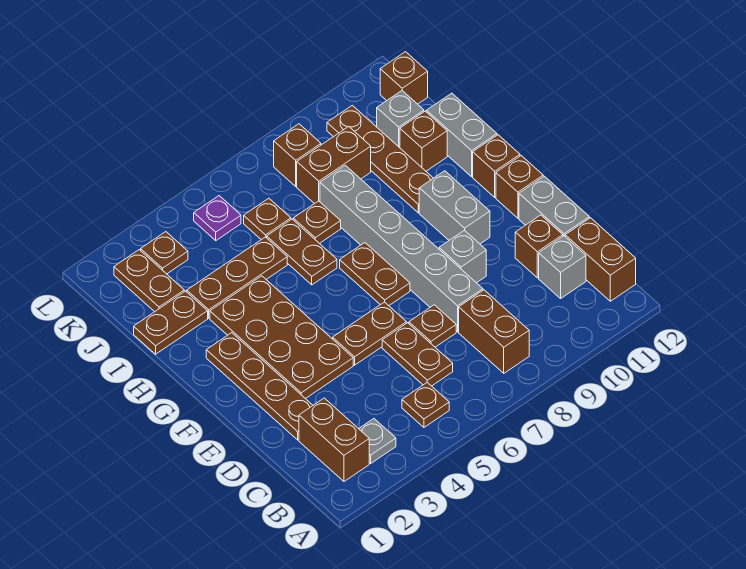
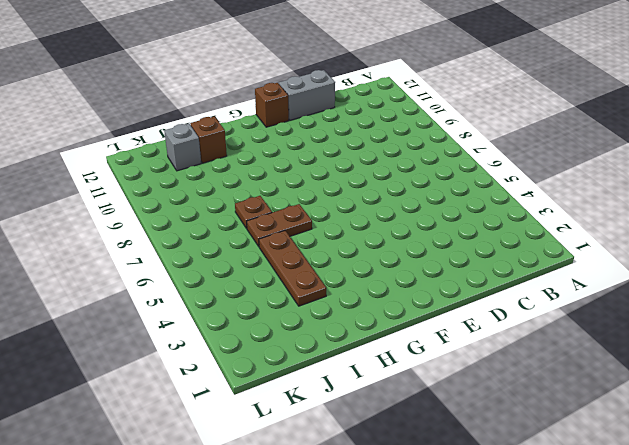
none -> brown 1x2 brick [299,398,369,482]
none -> grey 1x1 plate [359,419,396,463]
none -> brown 1x1 plate [402,382,449,427]
none -> brown 1x2 brick [459,290,529,373]

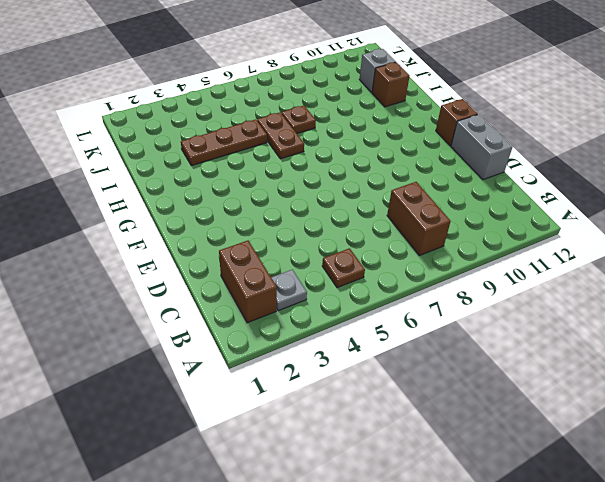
none -> brown 1x2 brick [565,218,636,301]
none -> brown 1x2 plate [382,323,453,386]
none -> grey 1x1 brick [539,236,586,298]
none -> brown 1x4 plate [206,333,313,440]

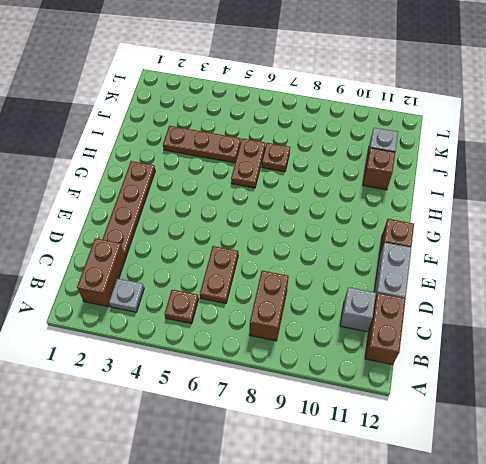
none -> brown 1x1 plate [409,305,456,347]
none -> grey 1x6 brick [320,165,483,332]
none -> brown 1x1 brick [515,215,563,278]
none -> brown 2x4 plate [210,276,353,399]

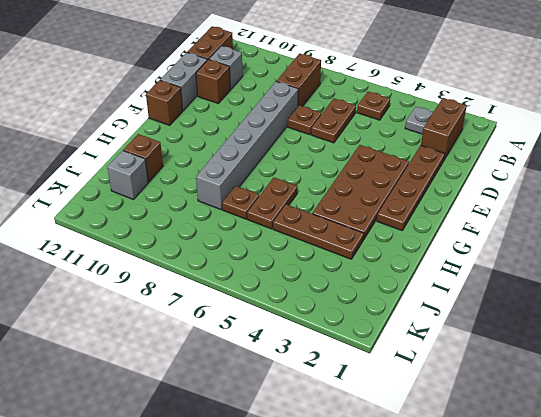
none -> brown 1x2 plate [333,302,407,365]
none -> grey 1x1 brick [439,230,486,283]
none -> brown 1x2 plate [340,243,410,306]
none -> grey 1x2 brick [419,171,490,244]

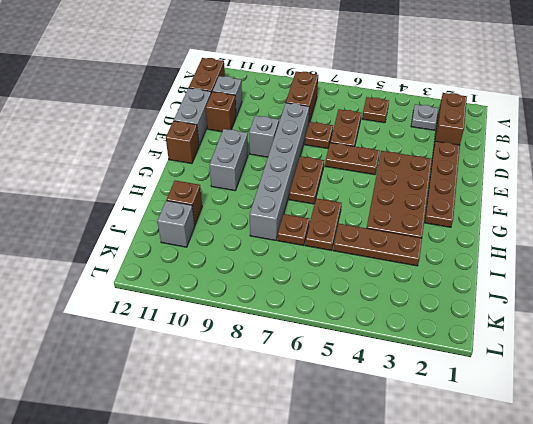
none -> brown 1x1 brick [473,135,520,197]
none -> brown 1x4 plate [327,105,433,213]
none -> grey 1x2 brick [426,93,497,177]
none -> brown 1x2 plate [134,291,208,354]

